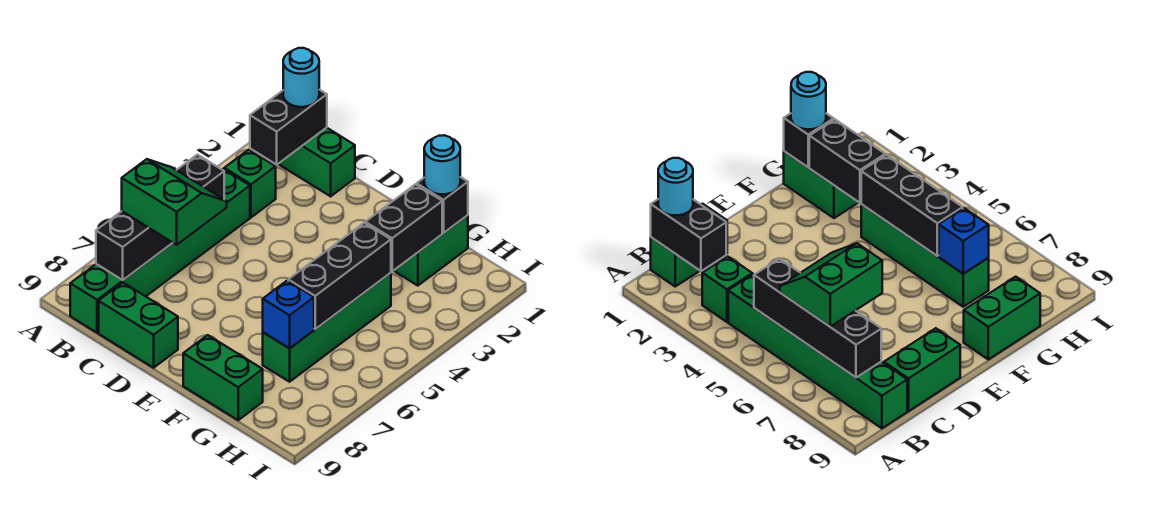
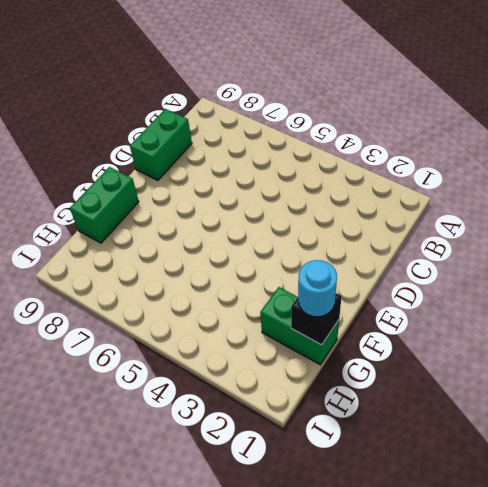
none -> green 1x2 brick [279,128,355,196]
none -> green 1x1 brick [224,150,276,217]
none -> green 1x6 brick [70,169,250,333]

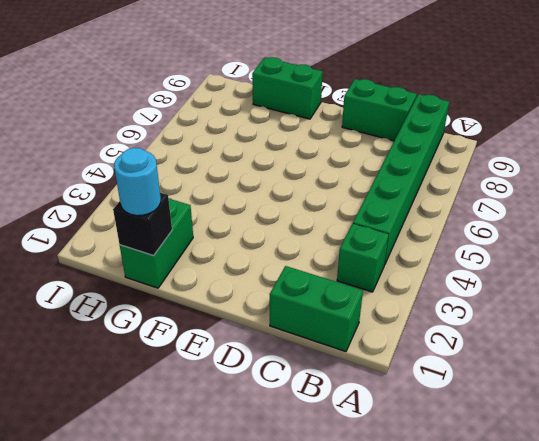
none -> green 1x4 brick [263,273,391,382]
none -> black 1x2 brick [250,90,327,165]
none -> black 1x4 brick [96,155,224,280]

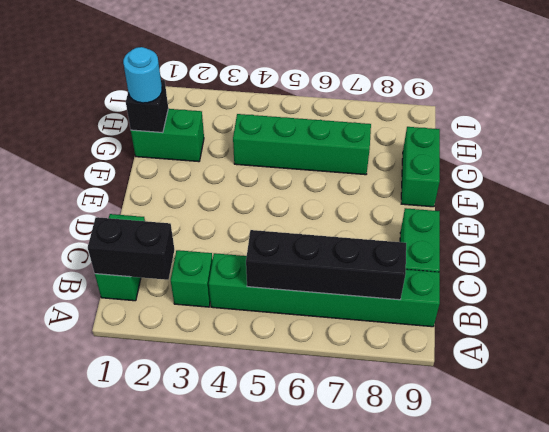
none -> black 1x2 brick [365,184,442,271]
none -> black 1x3 brick [288,223,391,329]
none -> blue 1x1 brick [263,281,314,348]

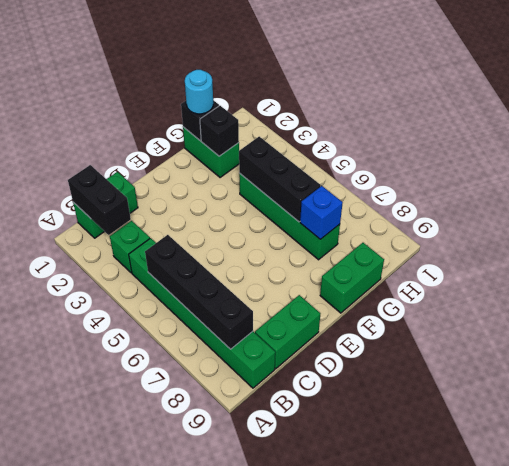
black 1x1 brick [200,106,239,156] -> black 1x2 brick [365,184,442,271]
none -> cyan 1x1 round brick [283,48,319,107]
none -> green 2x2 slope [122,159,227,245]

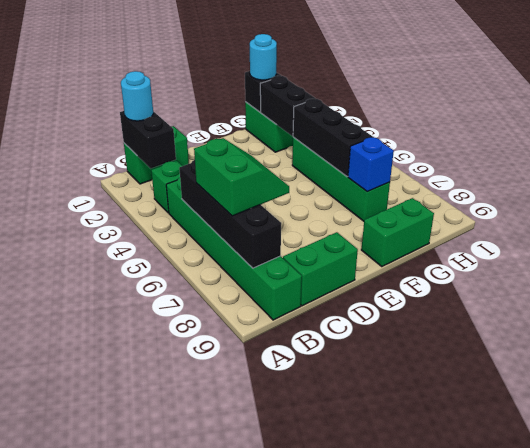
green 2x2 slope [194,138,289,216] -> green 2x2 slope turned to [122,159,227,245]

